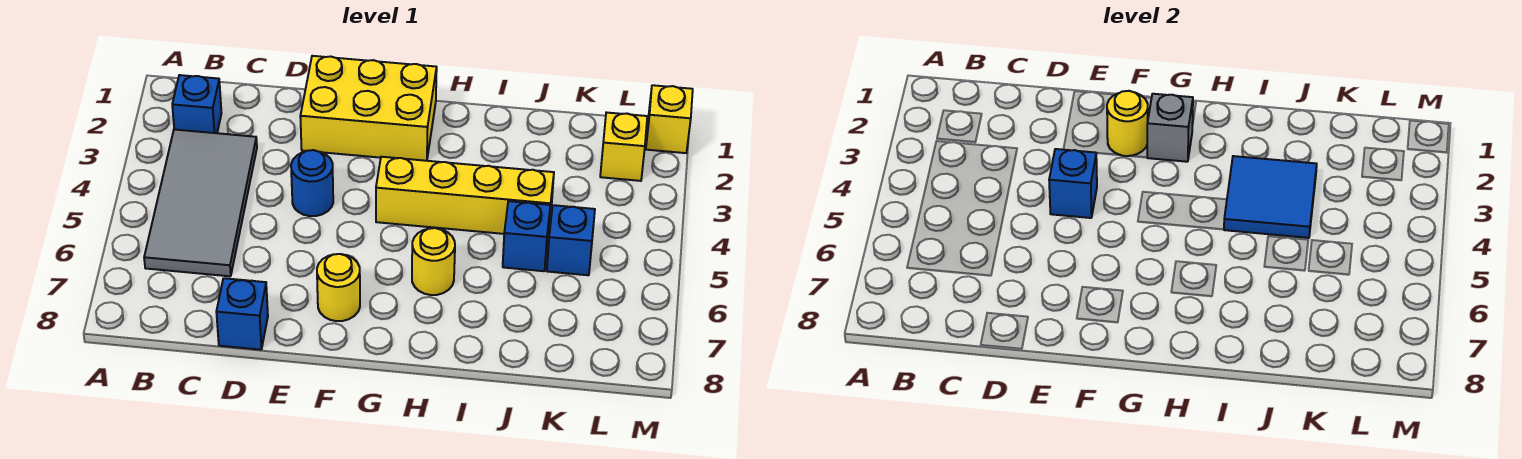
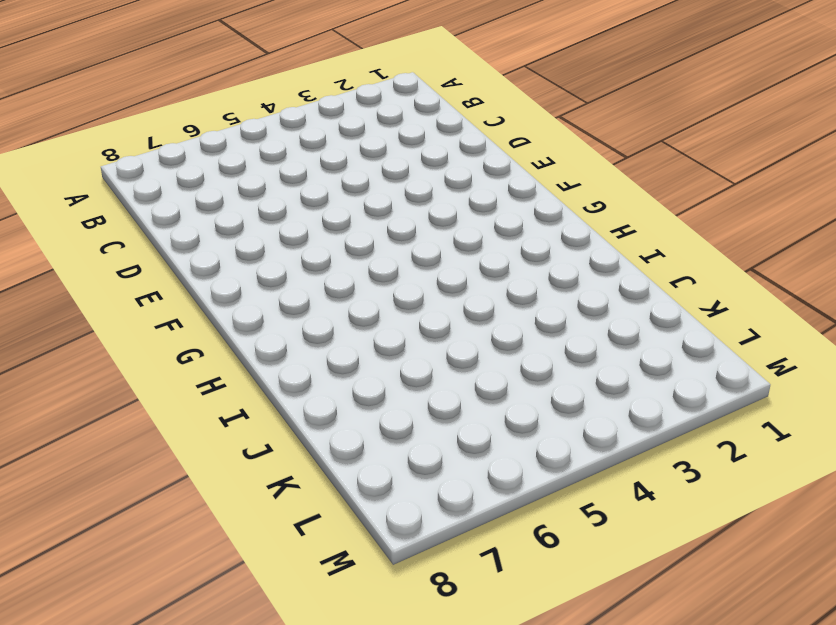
none -> blue 1x1 brick [172,75,221,133]
none -> grey 2x4 tile [144,130,257,276]
none -> blue 1x1 brick [216,278,268,350]

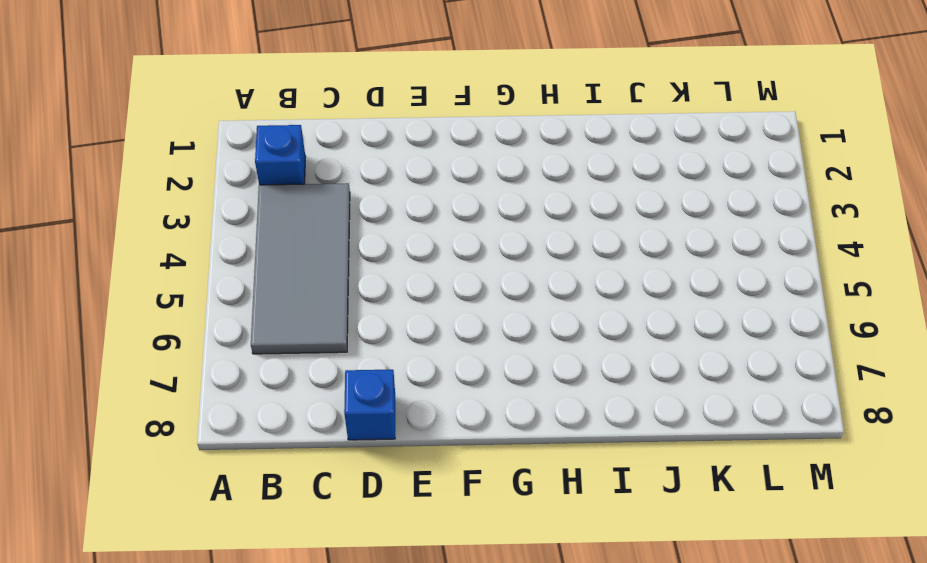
none -> yellow 2x3 brick [300,56,437,161]
none -> blue 1x1 round brick [291,150,333,216]
none -> yellow 1x1 round brick [317,254,360,321]

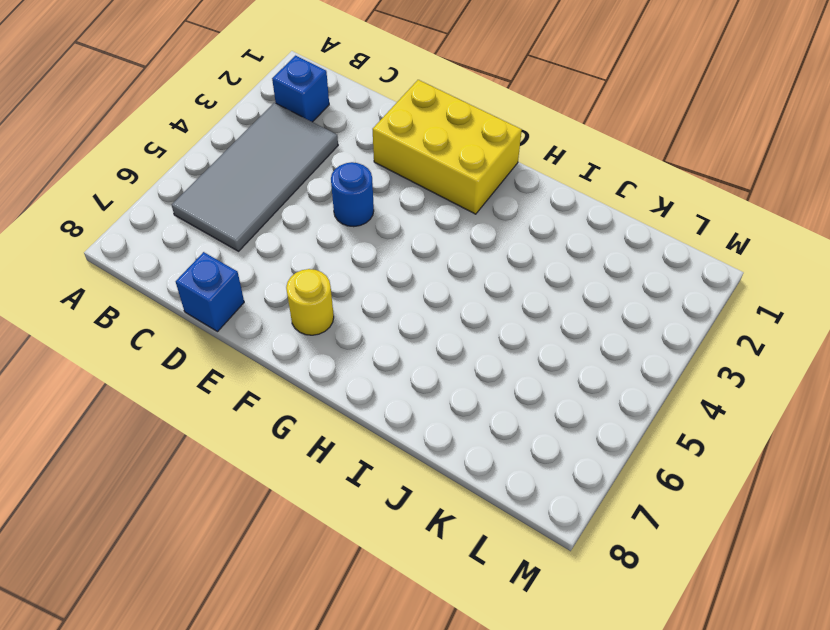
none -> yellow 1x4 brick [376,157,554,235]
none -> yellow 1x1 round brick [412,228,455,295]
none -> blue 1x1 brick [503,201,550,271]

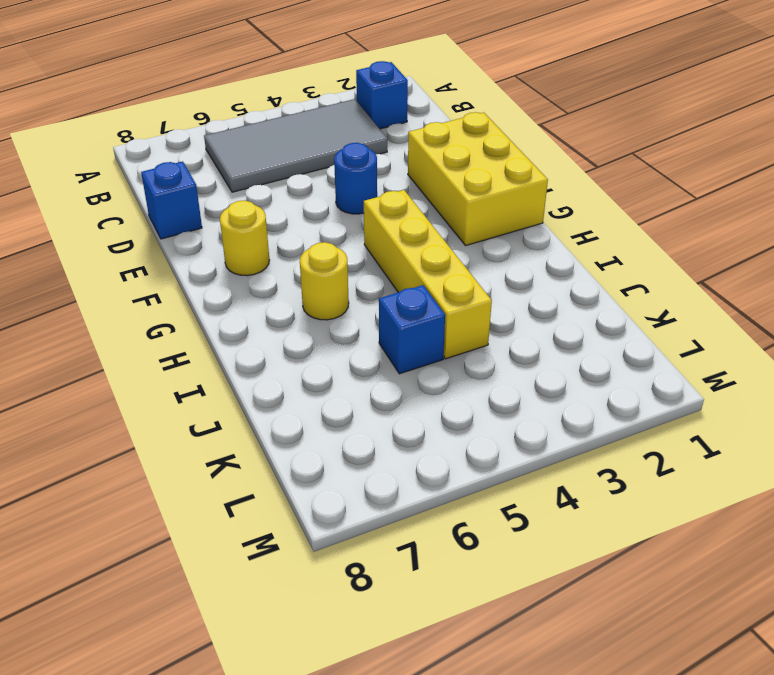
none -> blue 1x1 brick [547,205,595,275]
none -> yellow 1x1 brick [600,112,647,181]
none -> yellow 1x1 brick [646,85,693,153]

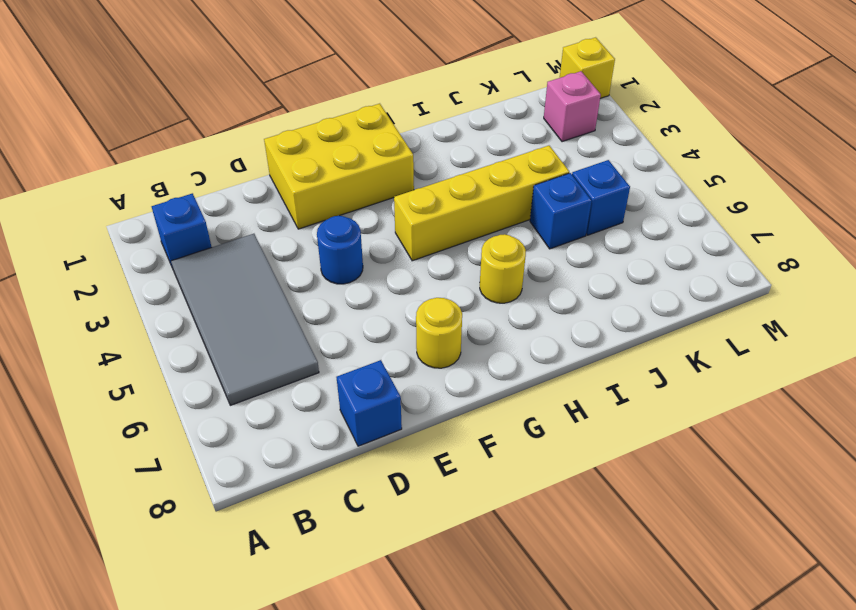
pink 1x1 brick [544,71,601,142] -> yellow 1x1 brick [600,112,647,181]
none -> blue 1x1 brick [1049,149,1097,218]
none -> yellow 1x1 round brick [1107,91,1148,156]
none -> grey 1x1 brick [1147,94,1193,162]

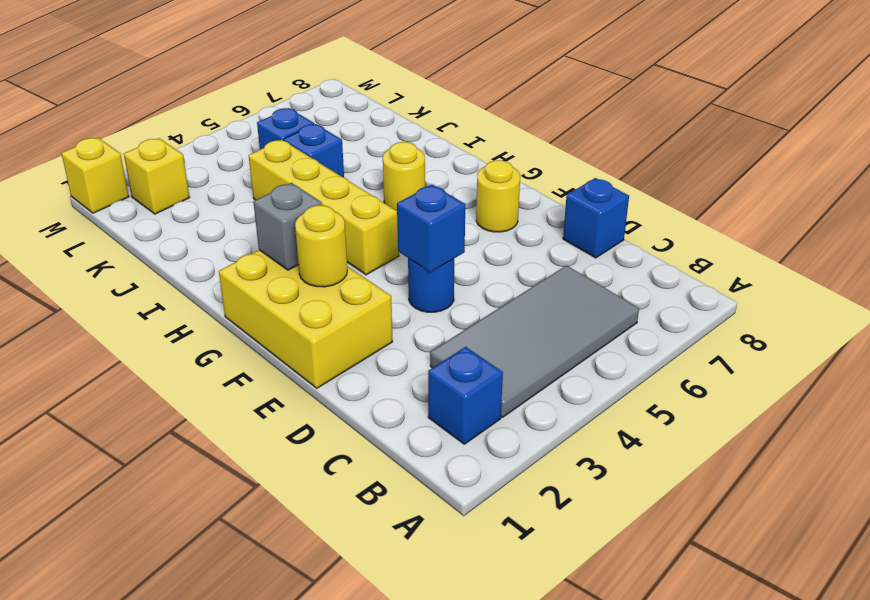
none -> blue 2x2 tile [1224,156,1317,238]

